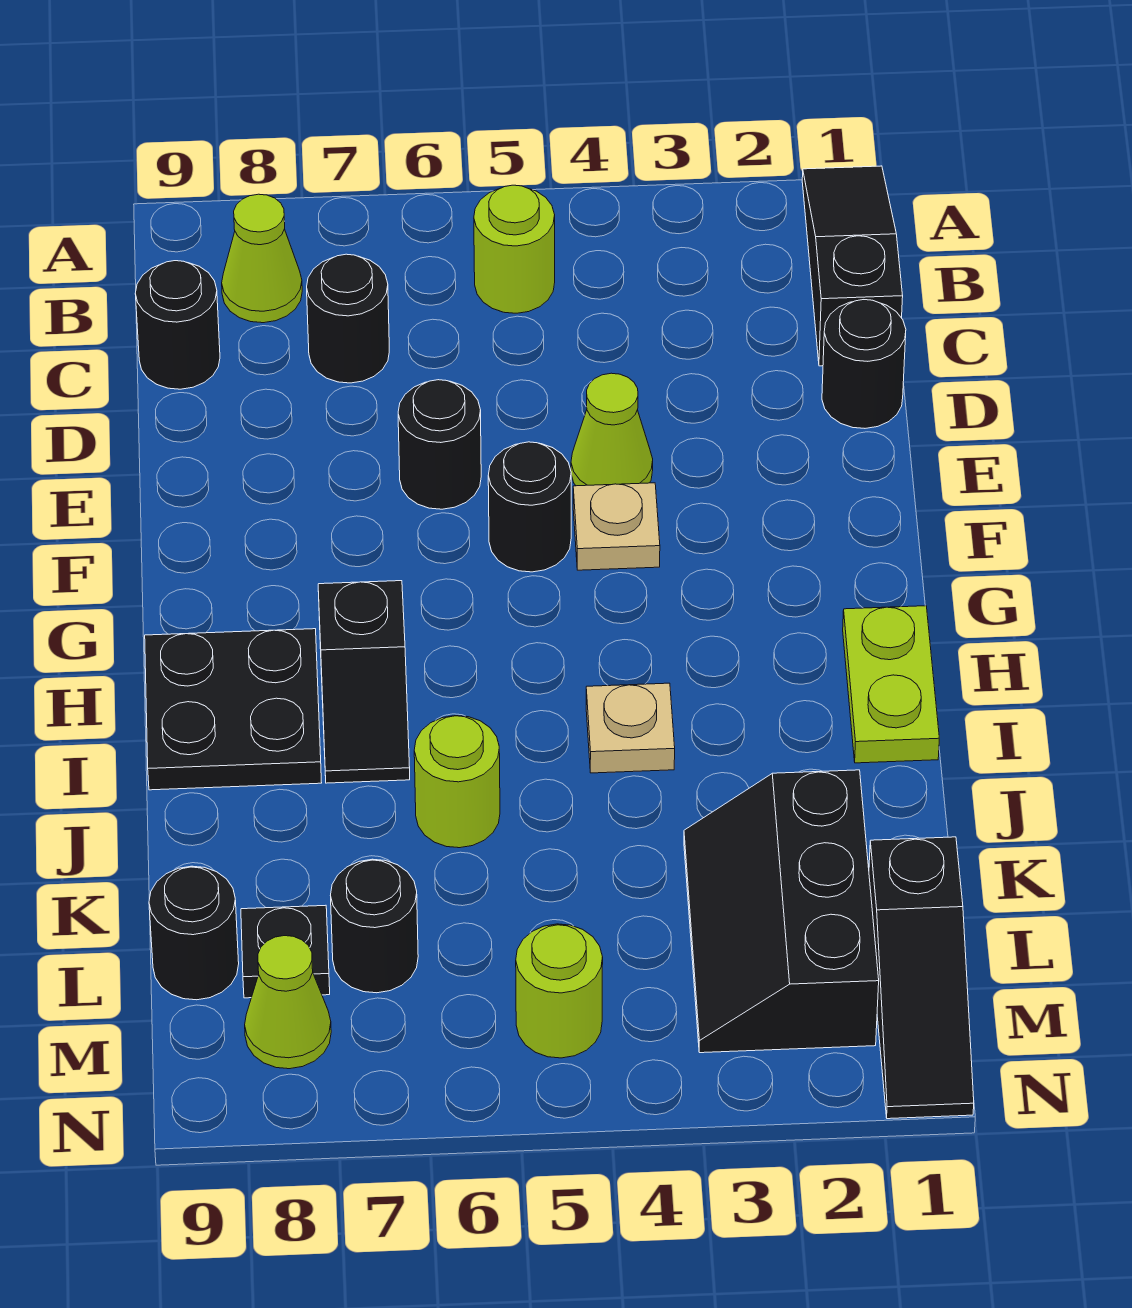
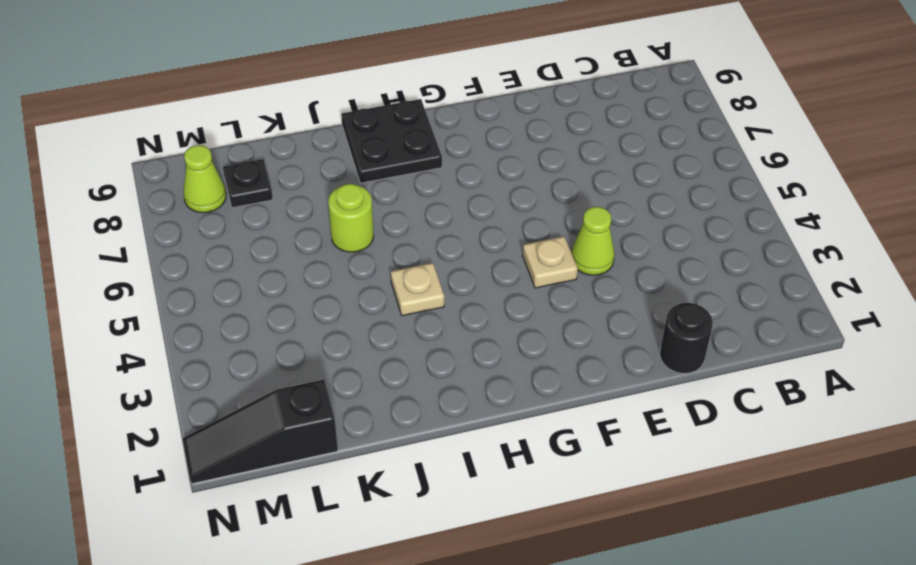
none -> black 1x3 slope [802,166,903,366]
none -> lime 1x1 round brick [474,185,555,313]
none -> lime 1x1 cone [222,194,302,323]

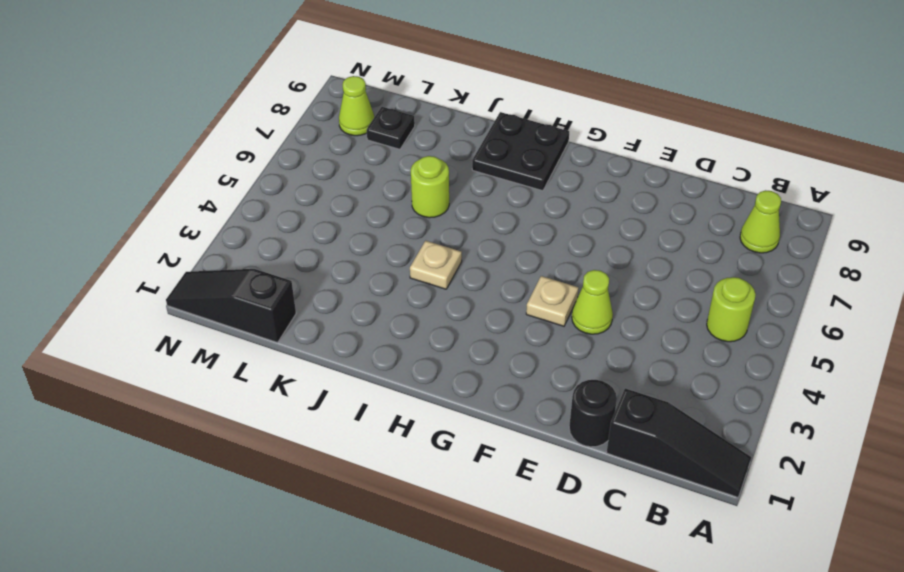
none -> black 1x1 round brick [307,254,389,383]
none -> black 1x1 round brick [135,261,220,389]
none -> black 1x1 round brick [398,380,481,509]

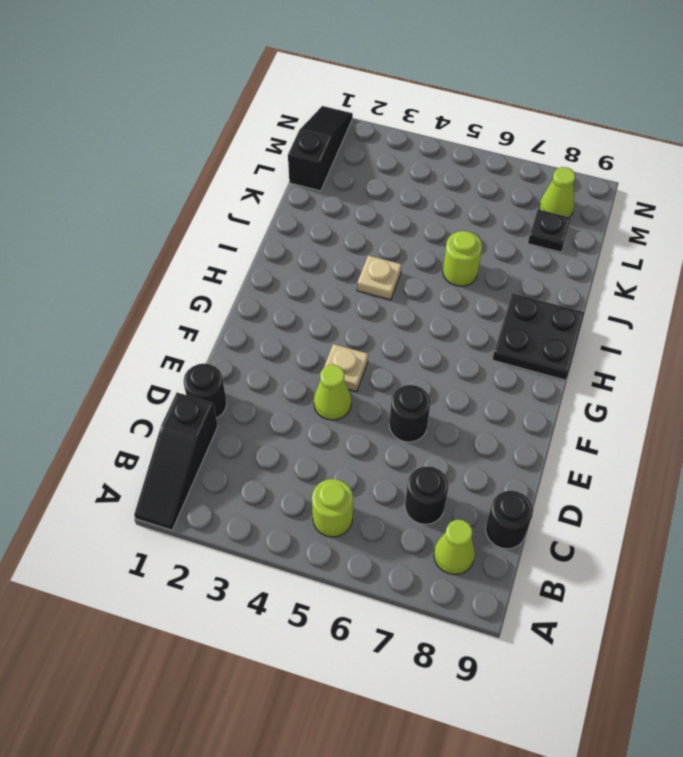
none -> black 1x1 round brick [488,442,571,572]
none -> lime 1x2 plate [843,606,939,763]
none -> black 1x2 slope [318,581,410,783]

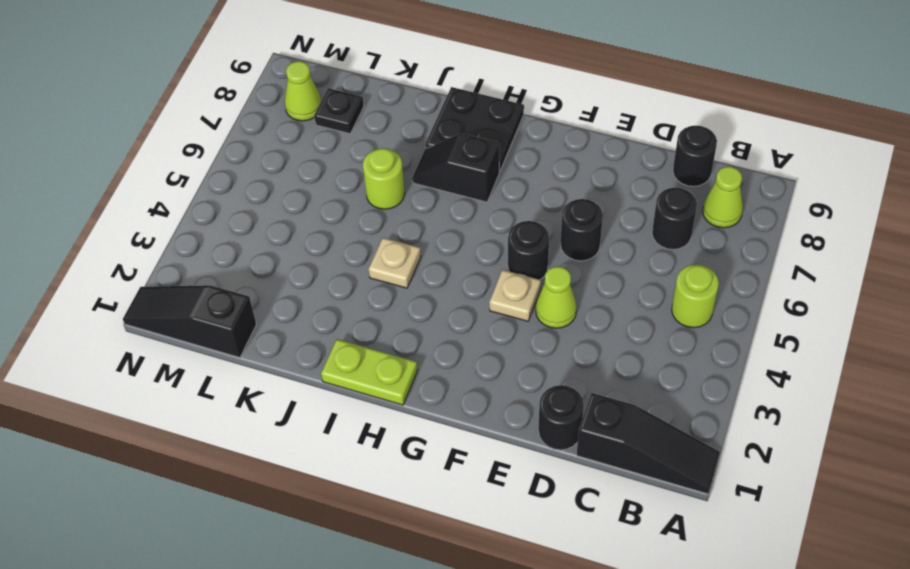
none -> black 2x3 slope [684,770,879,1053]
none -> black 1x1 round brick [331,859,418,993]
none -> black 1x1 round brick [149,866,239,1000]

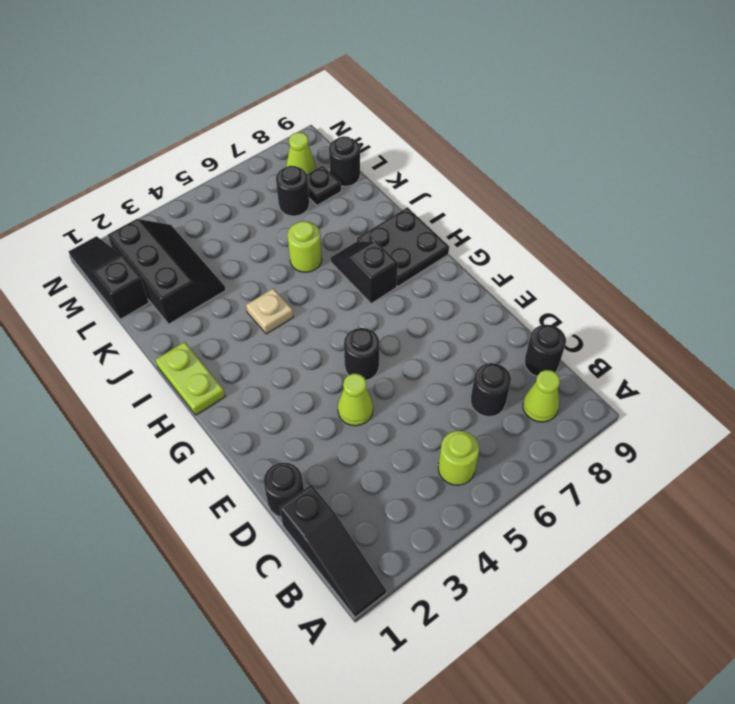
none -> black 1x1 round brick [398,380,481,509]
none -> tan 1x1 plate [573,483,660,570]
none -> lime 1x1 round brick [516,924,603,1058]

